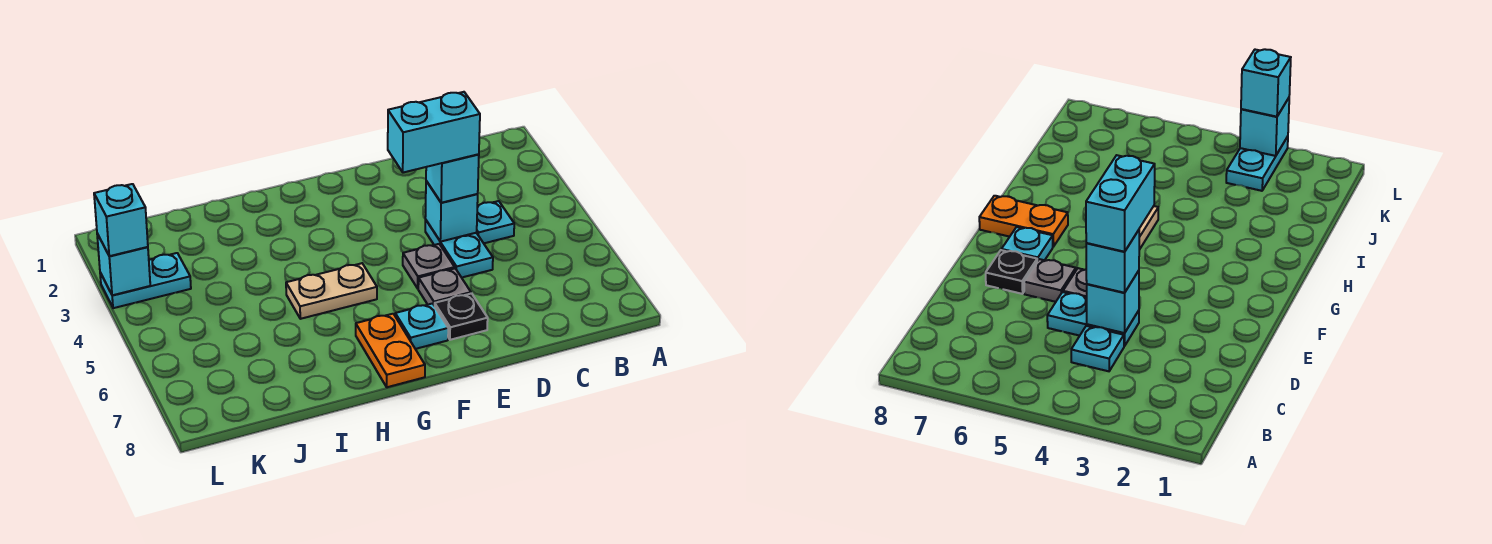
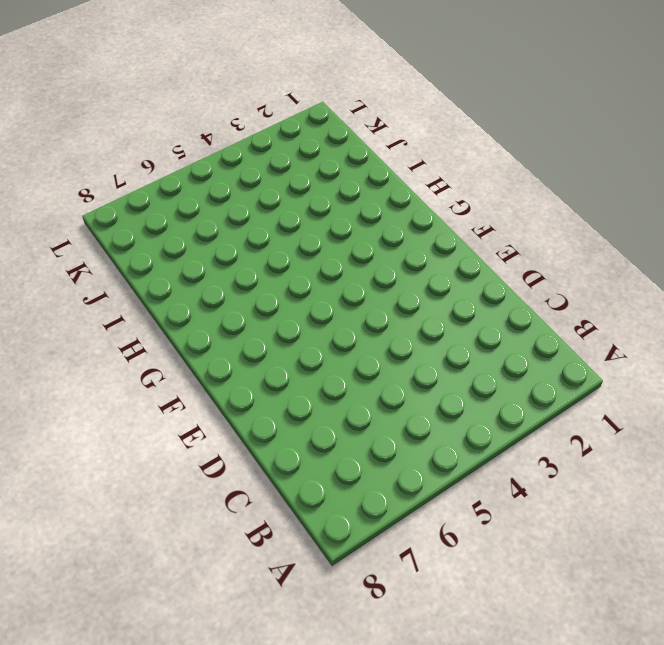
none -> cyan 1x1 plate [477,201,514,243]
none -> cyan 1x2 plate [425,220,493,278]
none -> grey 1x1 plate [403,244,455,288]

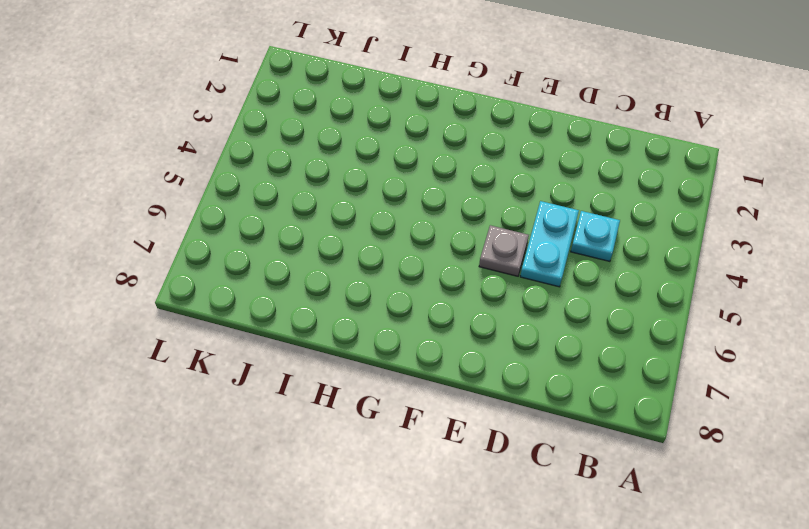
none -> grey 1x1 plate [418,269,471,306]
none -> black 1x1 plate [435,293,488,340]
none -> cyan 1x1 plate [395,304,448,349]

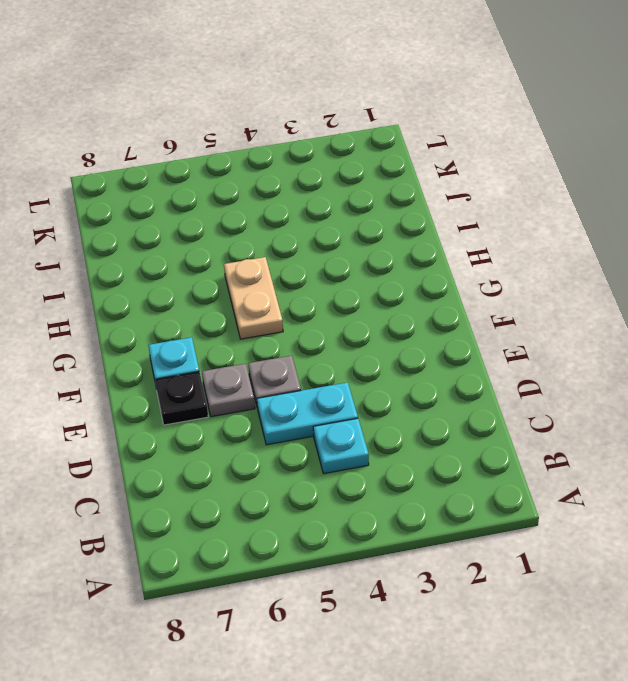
none -> orange 1x2 plate [356,314,425,387]
none -> cyan 1x2 plate [100,253,191,308]
none -> cyan 1x1 brick [425,181,478,242]

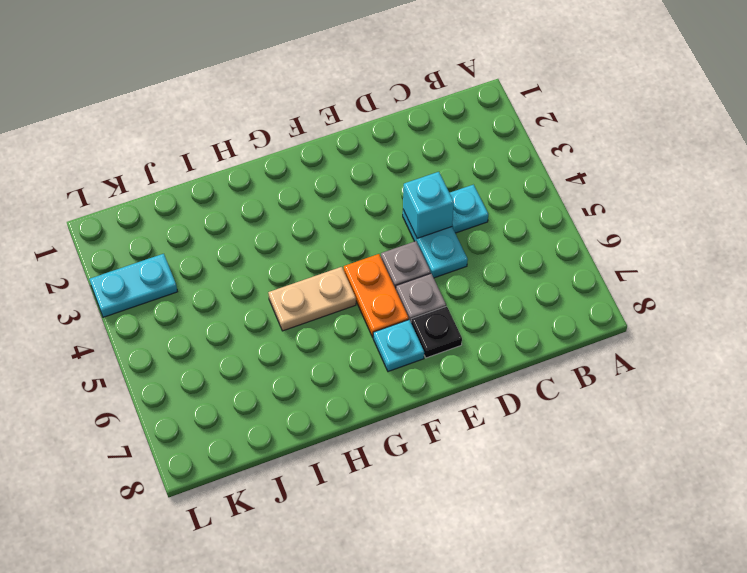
orange 1x2 plate [344,254,409,337] -> orange 1x2 plate moved to [356,314,425,387]
none -> cyan 1x1 brick [97,234,150,295]
none -> cyan 1x1 brick [426,154,479,203]
none -> cyan 1x1 brick [94,184,148,256]

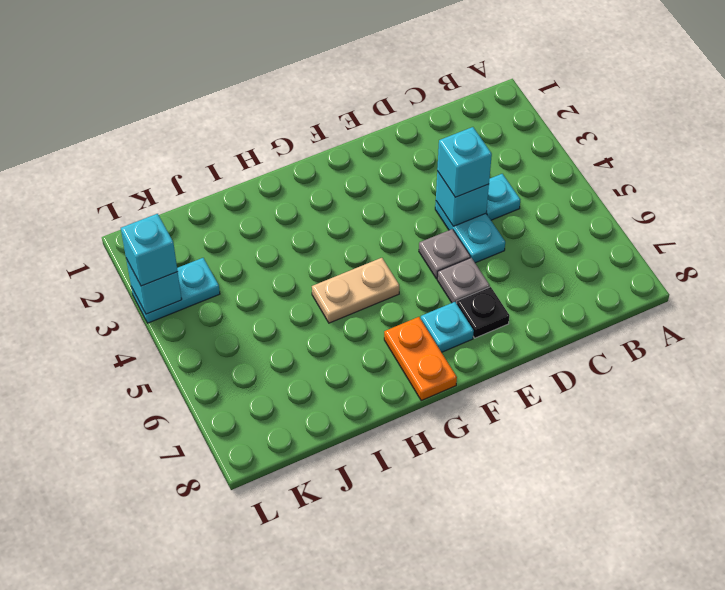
none -> cyan 1x2 brick [388,92,480,173]

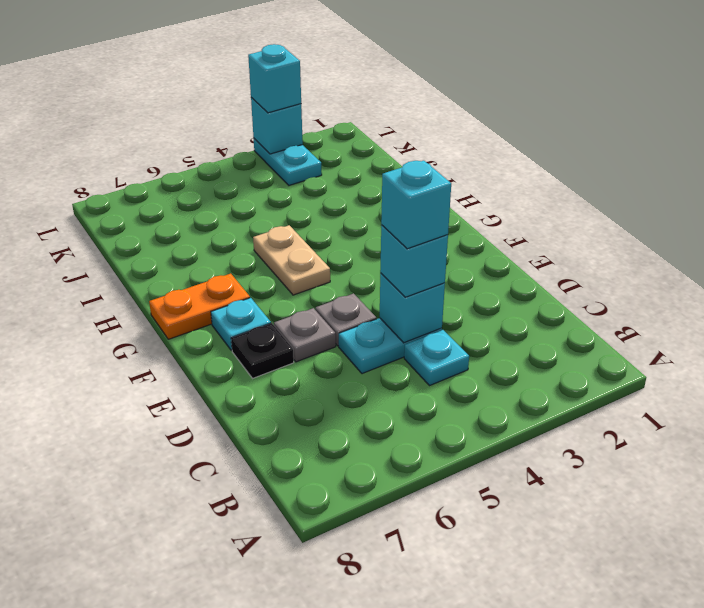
cyan 1x1 brick [381,161,451,249] -> cyan 1x2 brick [388,92,480,173]

